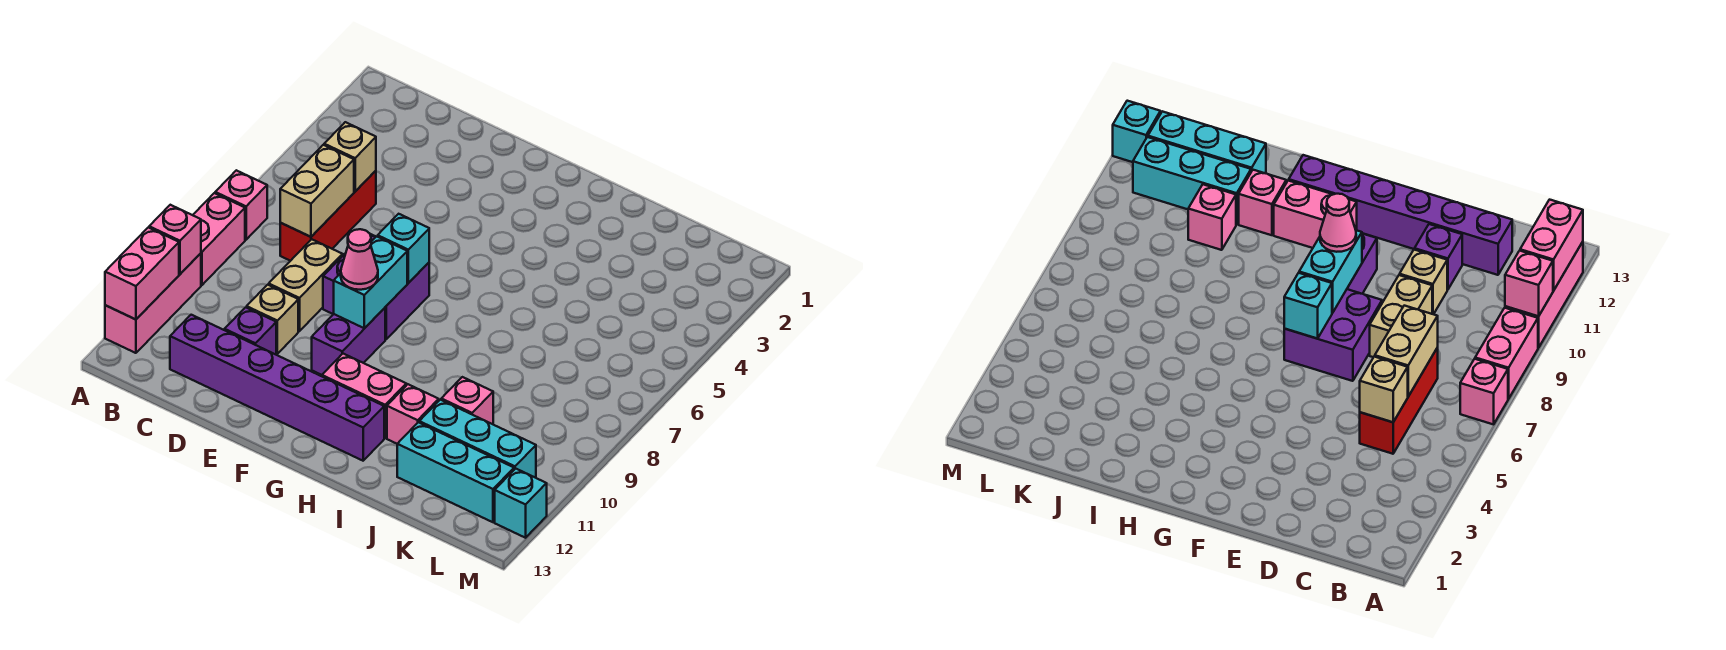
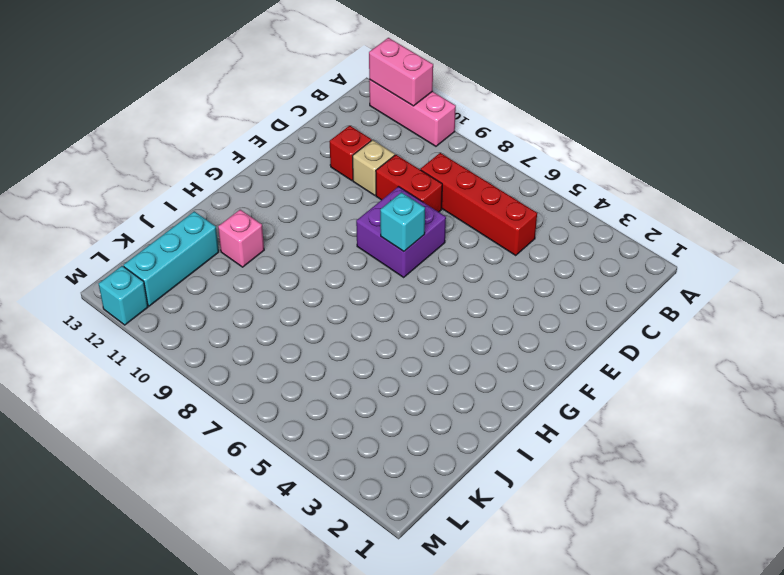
red 1x4 brick [421,153,537,255] -> red 1x3 brick [280,171,376,261]
red 1x2 brick [376,155,442,212] -> tan 1x2 brick [269,239,343,331]
red 1x1 brick [330,126,371,181] -> purple 1x1 brick [225,307,276,355]
none -> pink 1x1 brick [215,170,267,240]
none -> pink 1x2 brick [193,193,245,285]
none -> purple 1x6 brick [170,315,384,461]

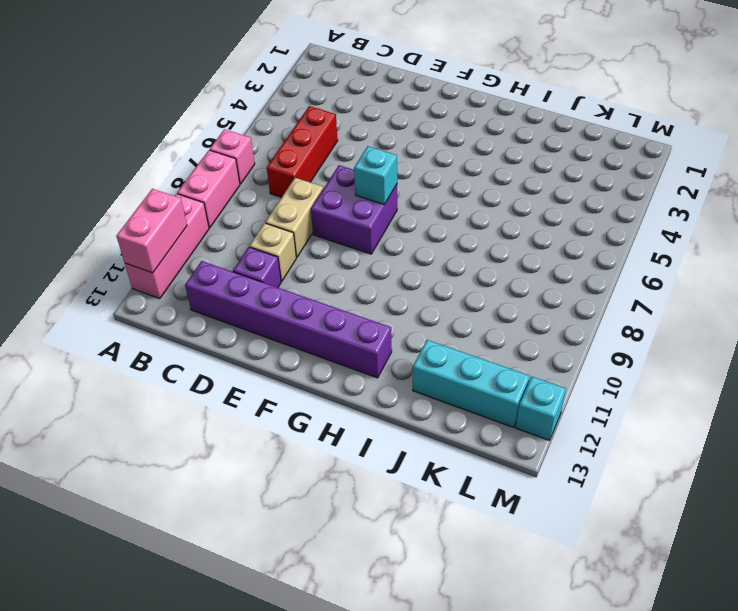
none -> purple 1x2 brick [312,308,385,375]
none -> pink 1x2 brick [322,354,406,438]
none -> pink 1x1 brick [387,384,439,444]

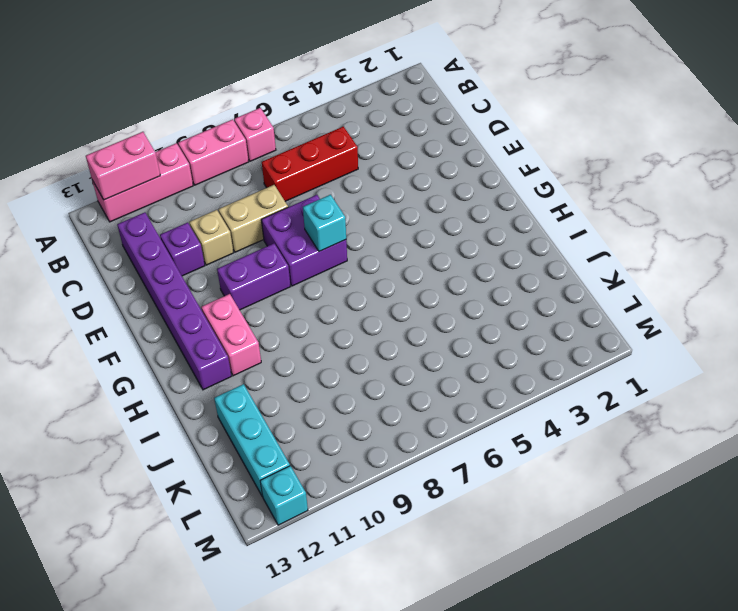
none -> pink 1x1 brick [387,384,439,444]
none -> pink 1x1 brick [441,377,493,424]
none -> cyan 1x3 brick [419,400,536,478]

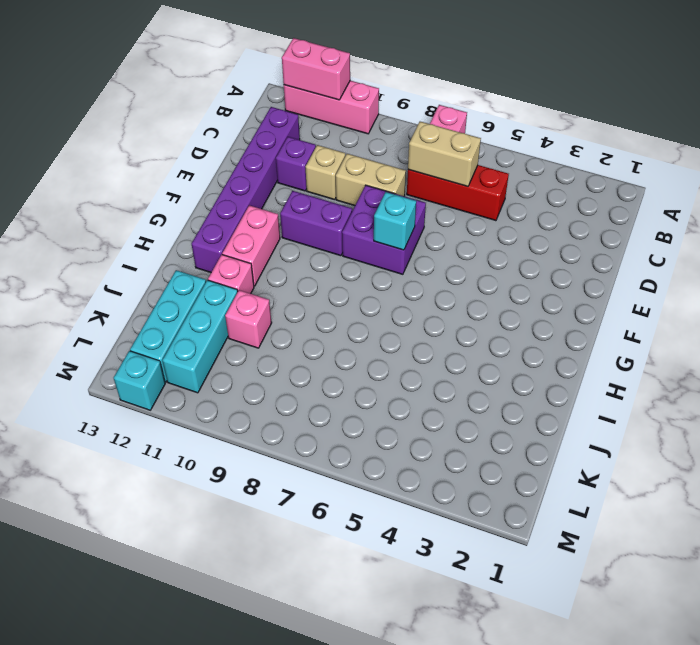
none -> pink 1x2 brick [193,193,245,285]
none -> pink 1x1 brick [149,205,201,274]
none -> tan 1x1 brick [324,122,376,191]

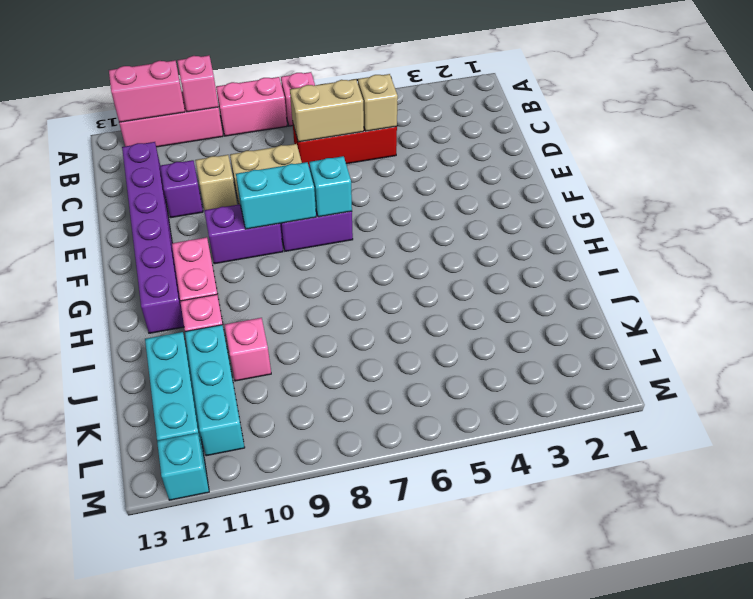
none -> pink 1x1 cone [341,229,378,290]

